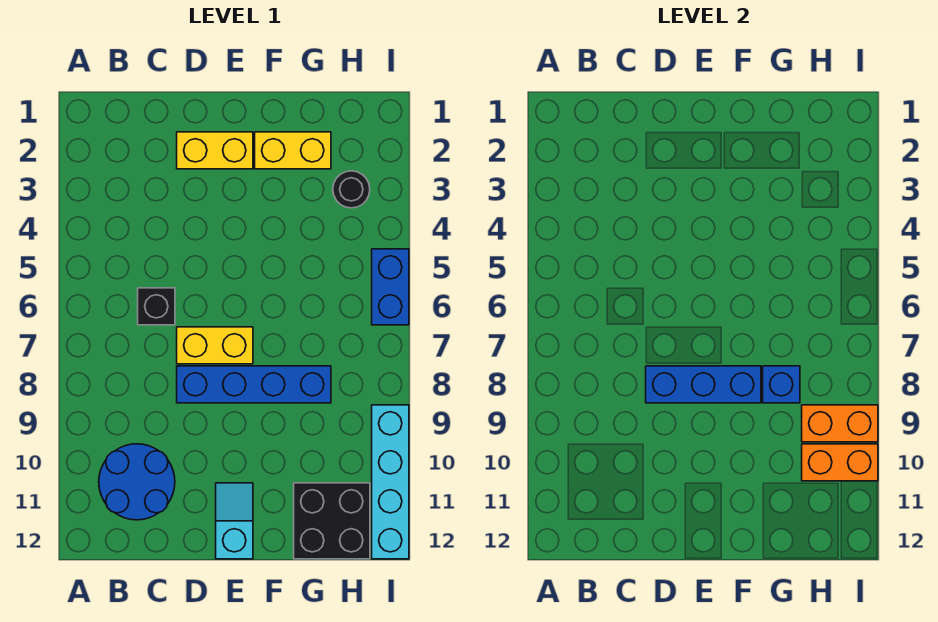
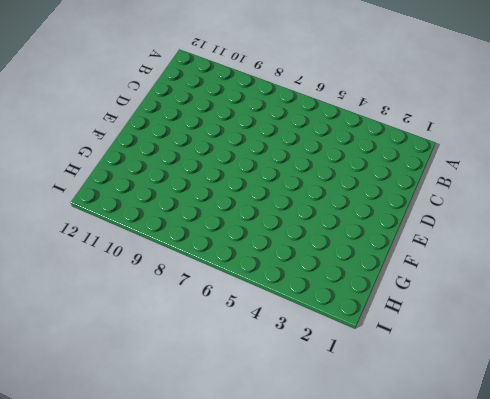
none -> blue 2x2 round brick [99,444,175,520]
none -> black 1x1 brick [138,288,175,325]
none -> yellow 1x2 brick [177,132,253,169]

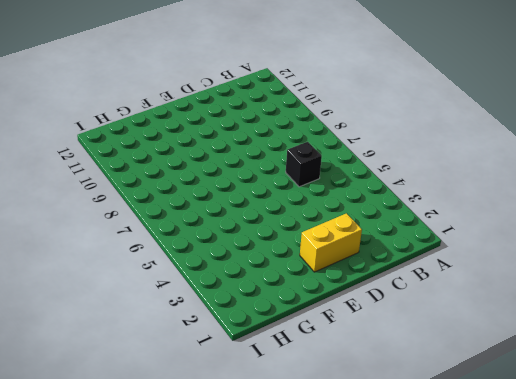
none -> blue 2x2 round brick [99,444,175,520]
none -> yellow 1x2 brick [177,327,253,364]
none -> blue 1x4 brick [177,366,331,403]

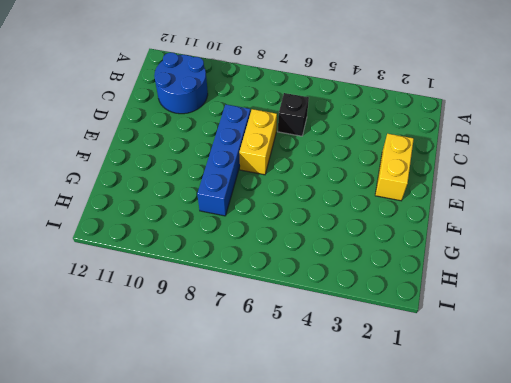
none -> cyan 1x2 slope [216,483,253,559]
none -> yellow 1x2 brick [255,132,331,169]
none -> black 2x2 brick [294,483,370,559]

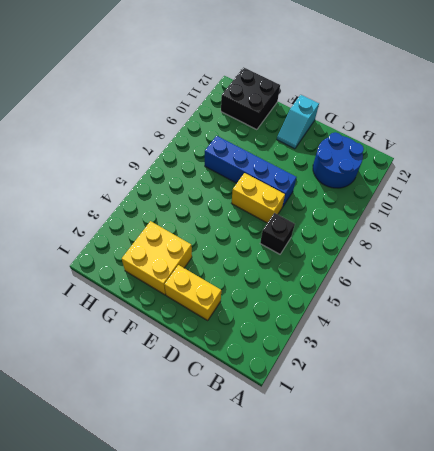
yellow 2x2 brick [122,221,192,295] -> yellow 1x2 brick [255,132,331,169]
none -> black 1x1 round brick [333,171,370,208]
none -> blue 1x2 brick [372,249,409,325]
none -> cyan 1x4 brick [372,405,409,559]

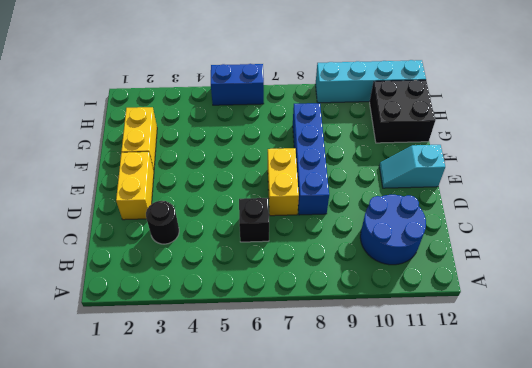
black 1x1 round brick [146,201,179,244] -> black 1x1 round brick moved to [333,171,370,208]
none -> blue 1x3 brick [646,366,761,403]
none -> blue 1x1 brick [763,366,800,403]
none -> orange 1x2 brick [802,405,878,442]

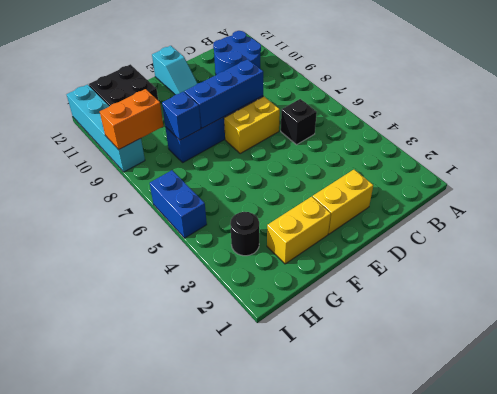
none -> orange 1x2 brick [802,444,878,481]

